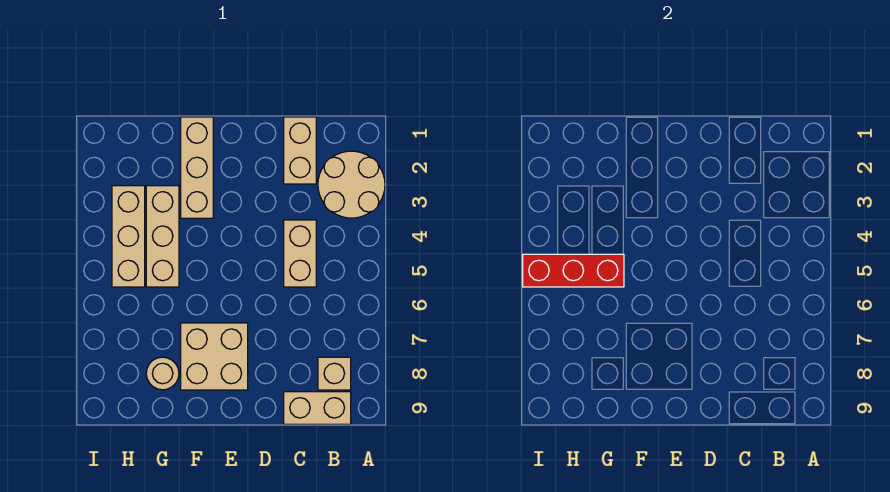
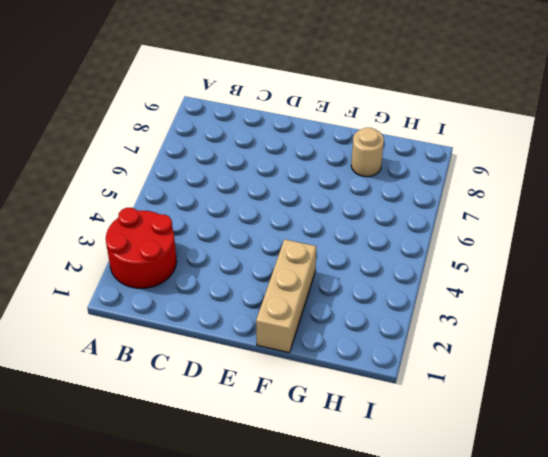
red 2x2 round brick [106,208,177,288] -> tan 2x2 round brick [318,151,385,218]
none -> tan 1x1 brick [318,357,351,390]
none -> tan 1x2 brick [284,392,351,424]

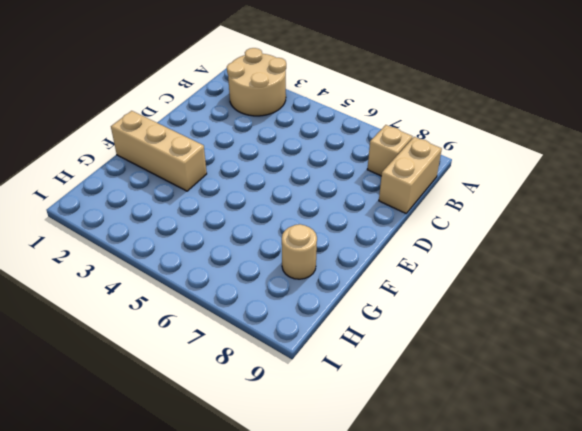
none -> tan 1x2 brick [284,117,316,184]
none -> tan 1x2 brick [284,220,316,287]

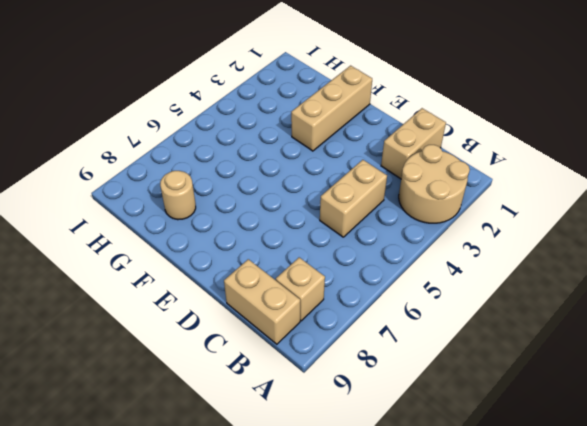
none -> tan 2x2 brick [181,323,248,390]
none -> tan 1x3 brick [146,186,179,287]

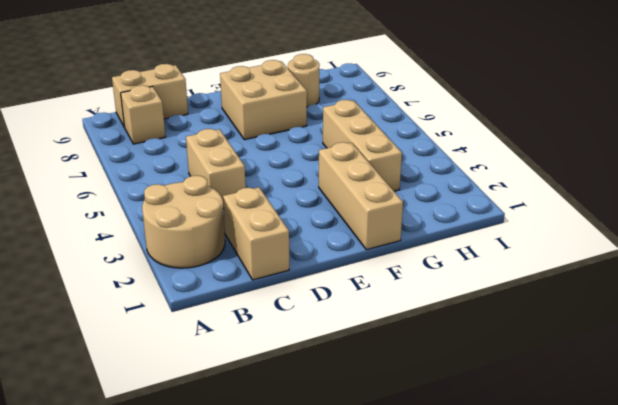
none -> tan 1x3 brick [112,186,145,287]
none -> red 1x3 brick [523,254,624,287]

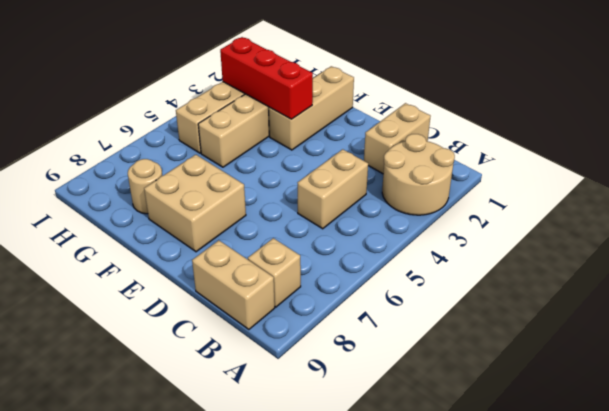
red 1x3 brick [220,37,313,119] -> red 1x3 brick moved to [523,254,624,287]

